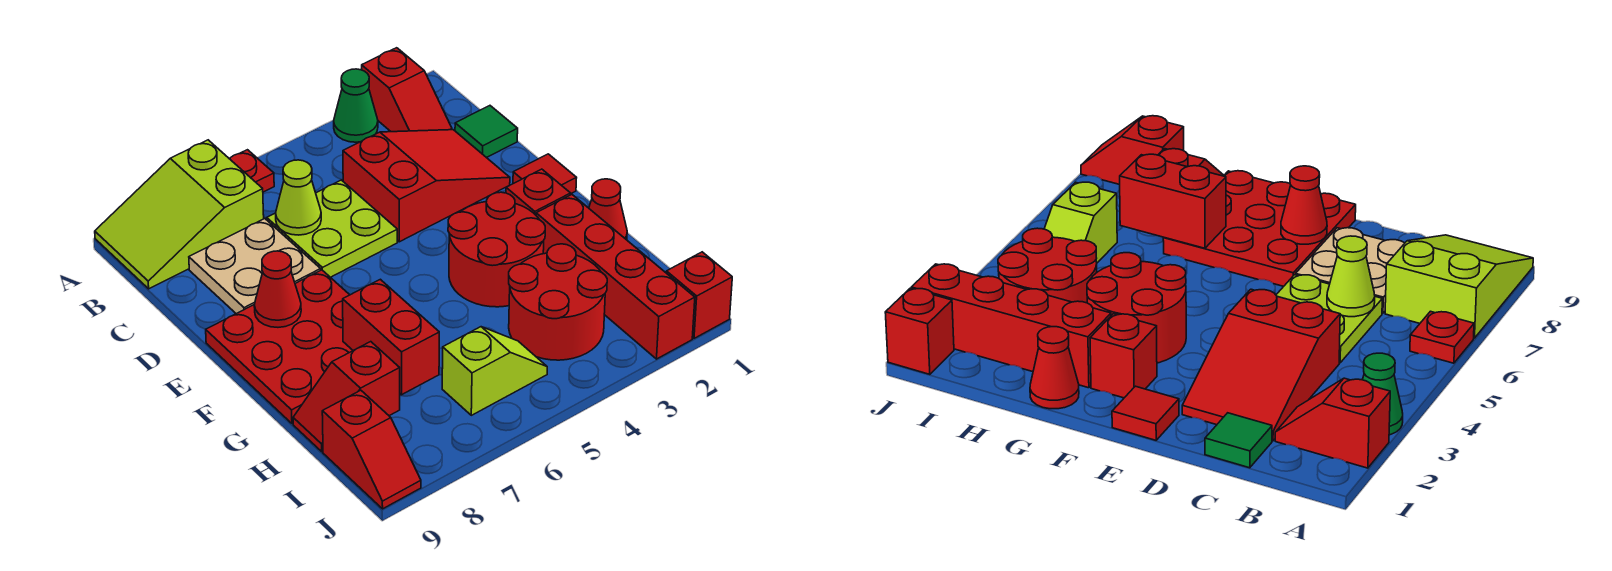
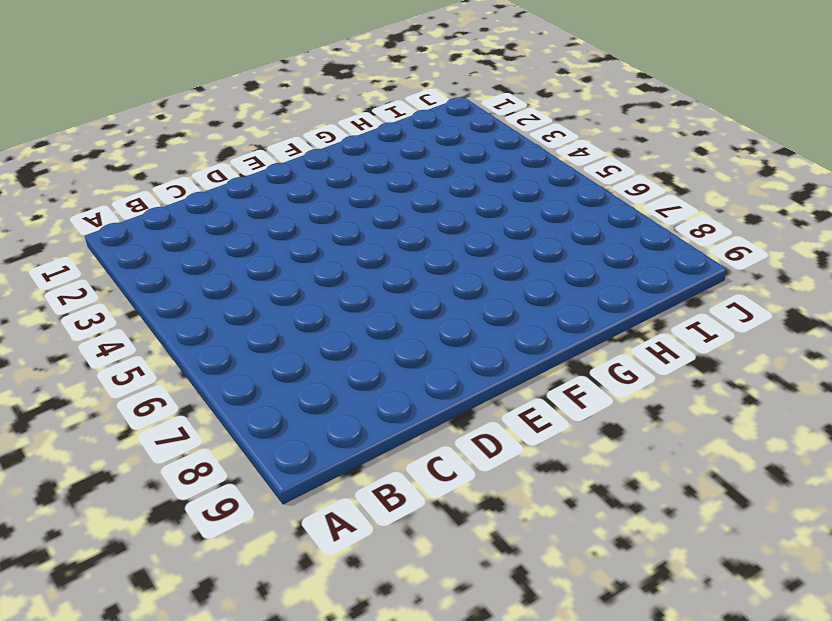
none -> red 1x2 slope [362,48,452,132]
none -> green 1x1 cone [334,69,378,142]
none -> red 1x1 plate [230,150,274,192]

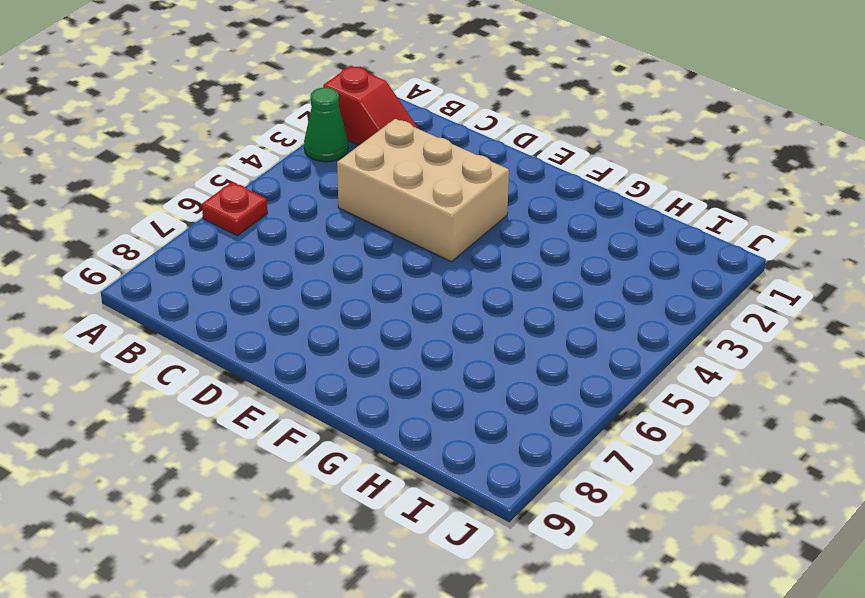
tan 2x3 brick [337,119,509,262] -> red 2x3 slope [343,130,510,242]
none -> lime 2x3 slope [95,140,264,289]
none -> green 1x1 tile [455,106,518,158]
none -> lime 2x2 plate [267,180,397,277]

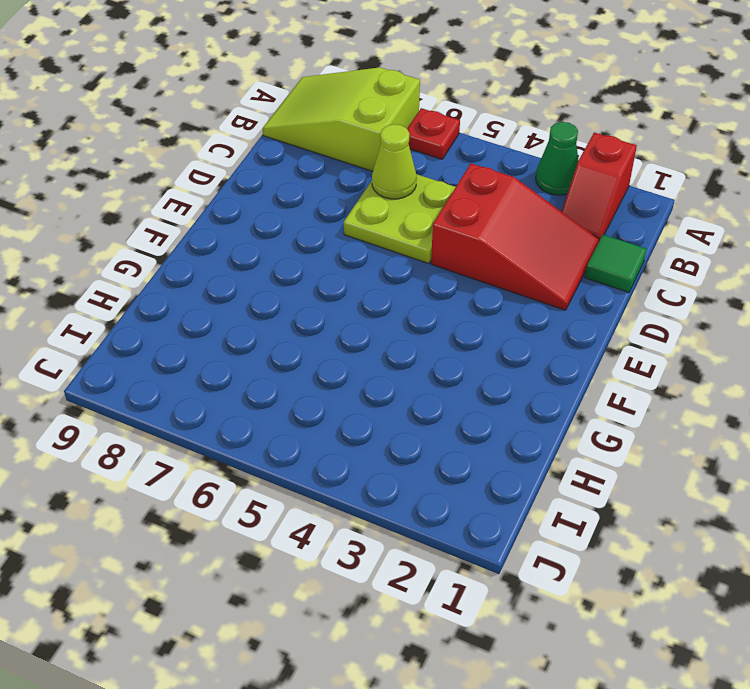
none -> tan 2x2 plate [189,219,321,314]
none -> red 1x1 tile [513,154,576,193]
none -> red 3x3 plate [206,270,353,424]

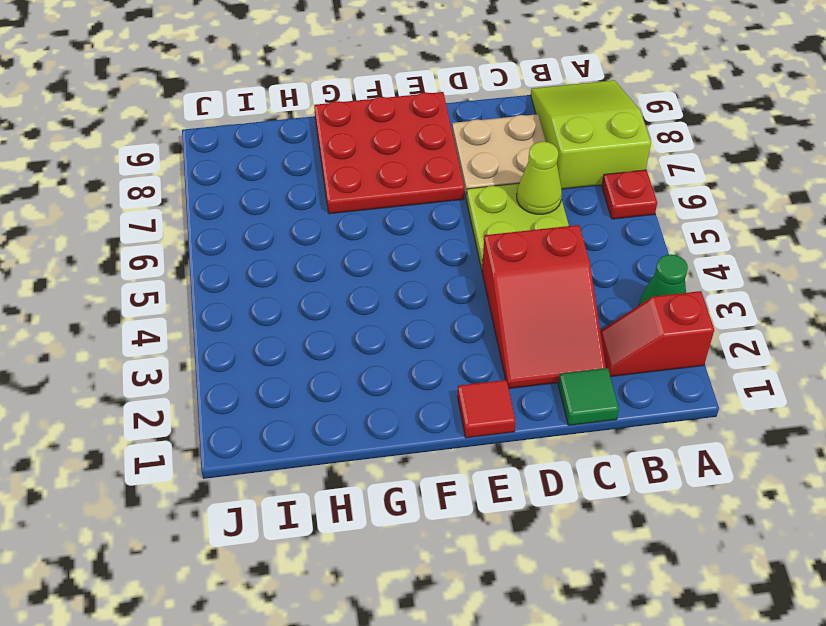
none -> red 1x1 brick [506,169,571,215]
none -> red 2x2 round brick [448,192,545,307]
none -> red 1x1 cone [589,179,627,240]

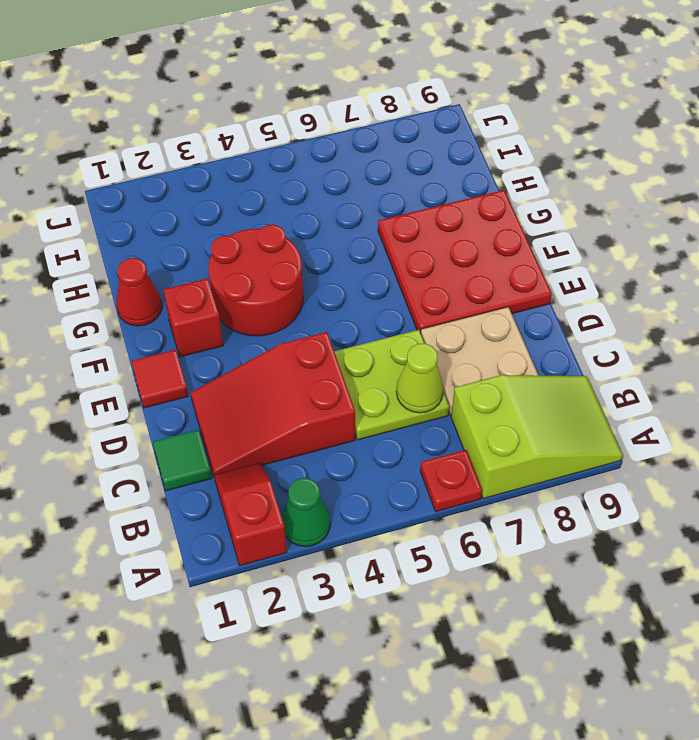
none -> red 1x4 brick [536,195,695,359]
none -> red 2x2 round brick [509,244,607,360]
none -> red 1x2 slope [293,342,400,452]

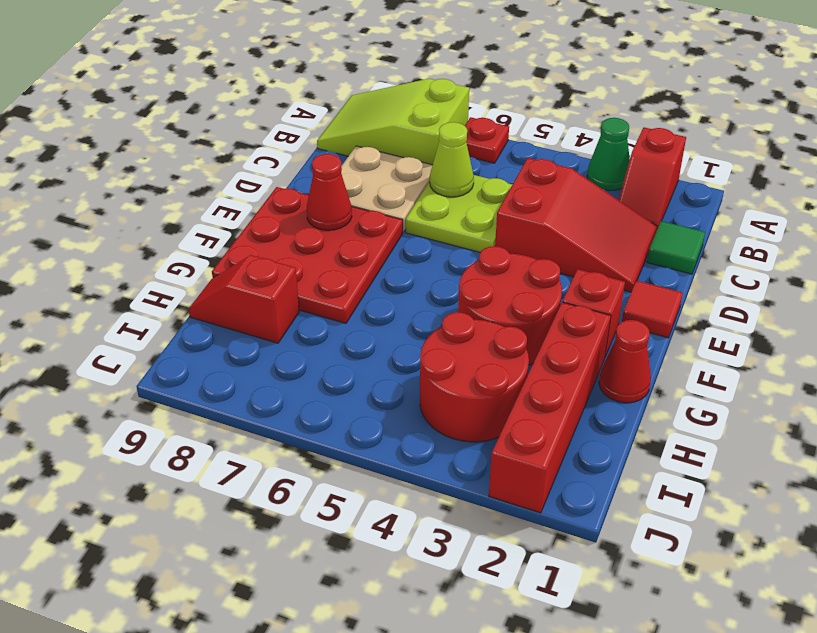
none -> lime 1x2 slope [442,327,547,415]
none -> red 1x2 slope [322,390,421,509]
none -> red 1x1 brick [666,252,732,338]

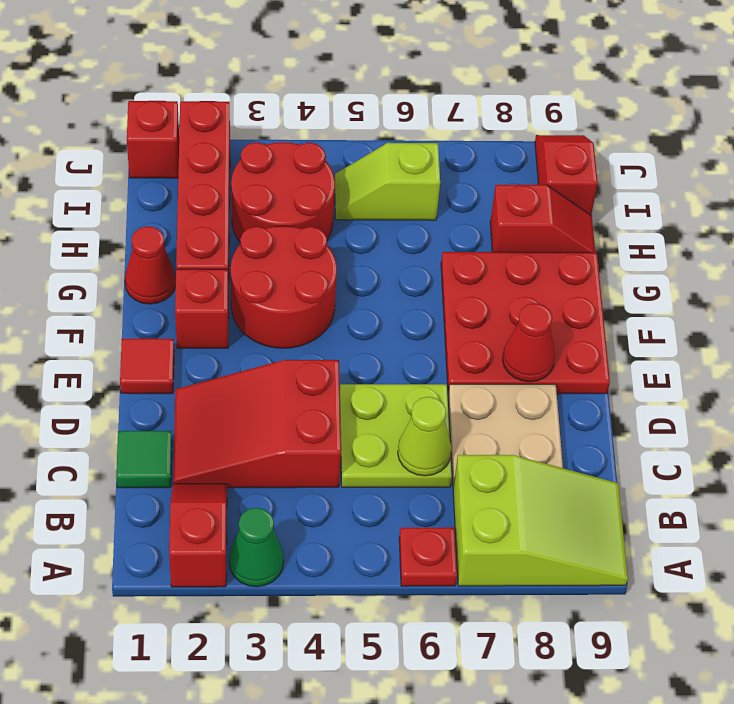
none -> red 1x2 brick [343,279,439,395]

